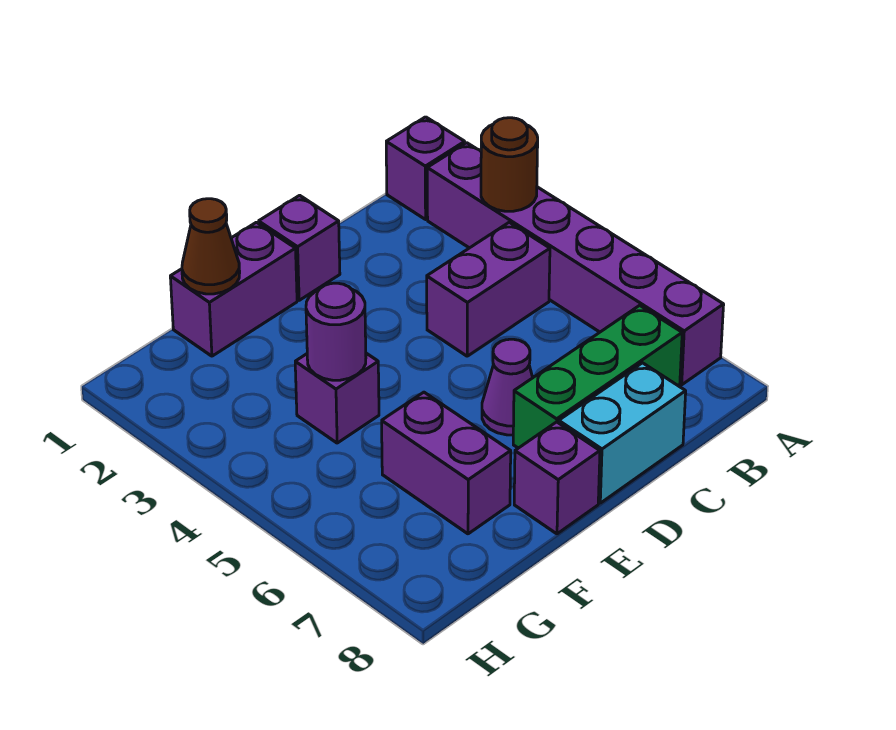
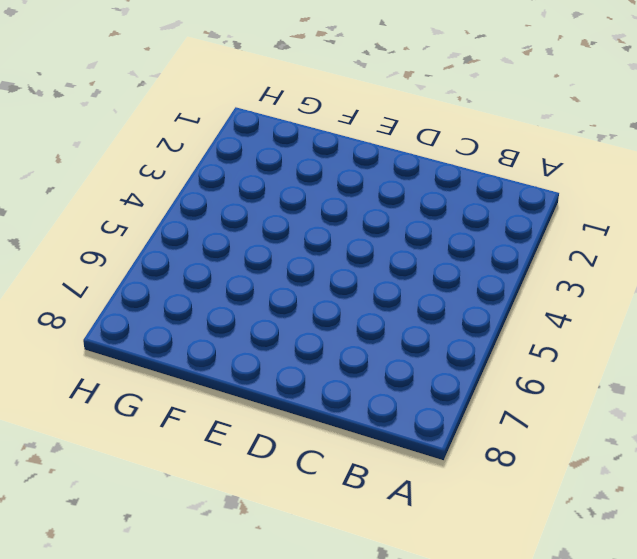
none -> purple 1x1 brick [386,117,465,219]
none -> purple 1x6 brick [427,143,724,385]
none -> purple 1x2 brick [427,222,550,356]

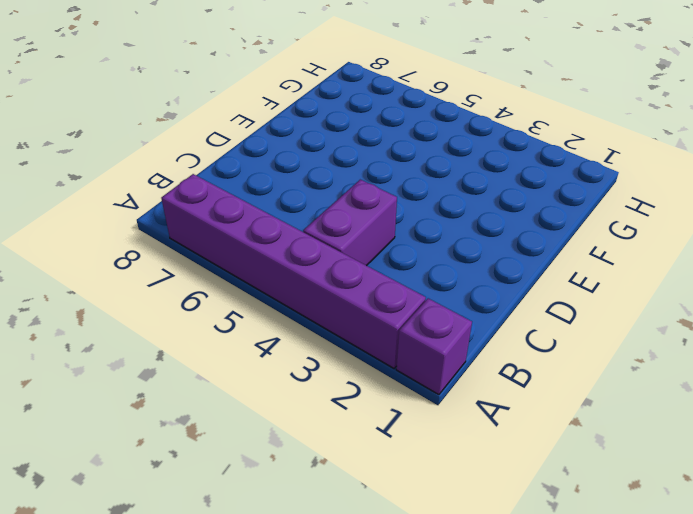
none -> green 1x3 brick [513,305,682,448]
none -> cyan 1x2 brick [559,363,686,503]
none -> purple 1x1 brick [259,195,340,300]

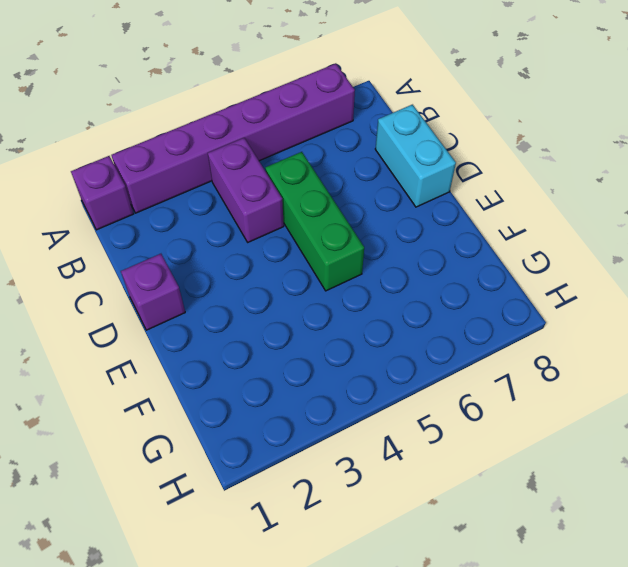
green 1x3 brick [265,152,364,291] -> green 1x3 brick moved to [513,305,682,448]
none -> purple 1x1 cone [482,339,533,435]
none -> purple 1x2 brick [170,222,297,356]
none -> purple 1x1 brick [514,422,600,534]

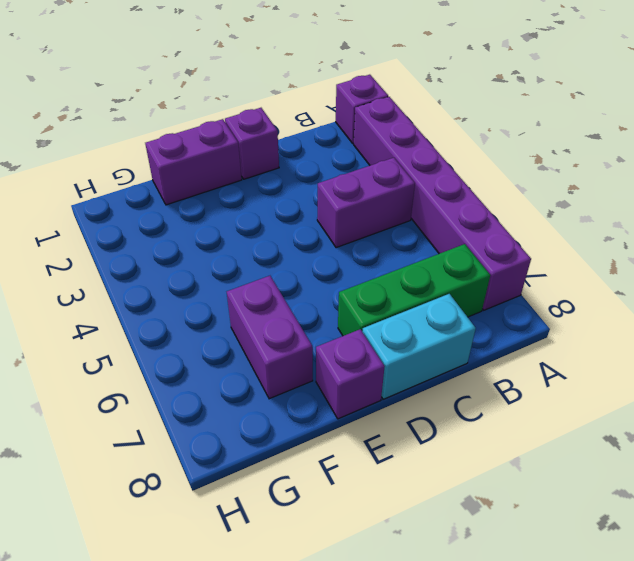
none -> purple 1x1 cone [482,339,533,435]
none -> purple 1x1 brick [295,353,379,443]
none -> brown 1x1 round brick [481,118,538,211]

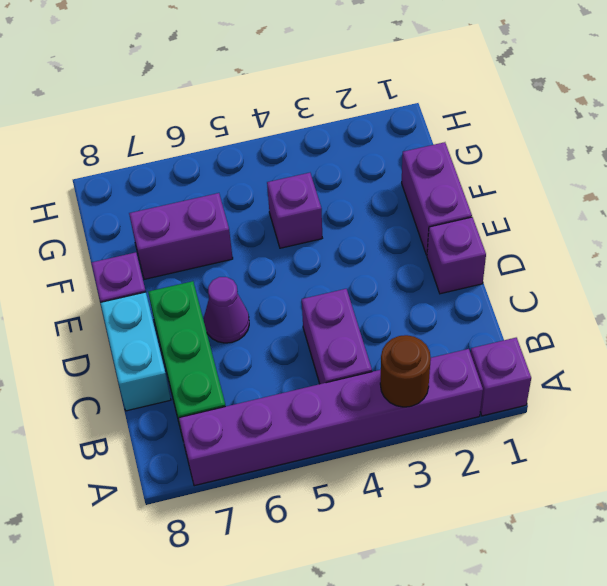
none -> brown 1x1 cone [182,199,240,294]
none -> purple 1x1 round brick [306,283,366,380]

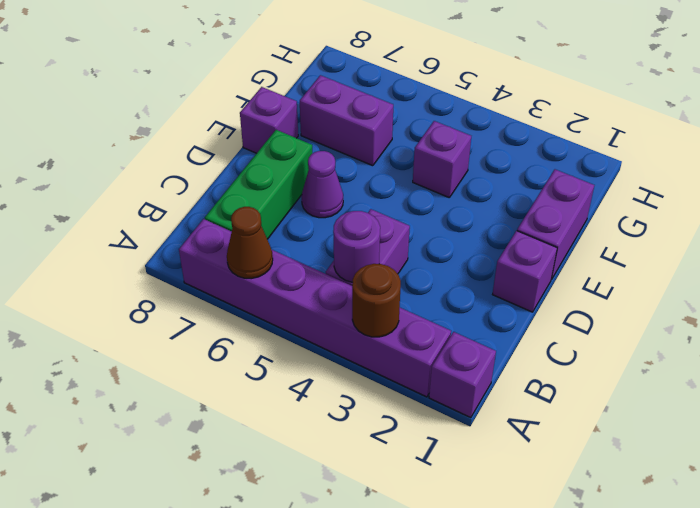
brown 1x1 cone [227,207,273,279] -> brown 1x1 cone moved to [182,199,240,294]
purple 1x1 round brick [333,211,380,282] -> purple 1x1 round brick moved to [306,283,366,380]
none -> cyan 1x2 brick [559,363,686,503]

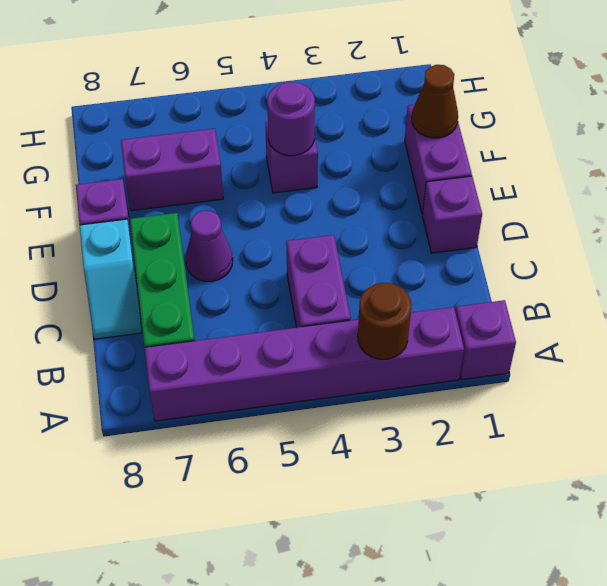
cyan 1x2 slope [80,219,142,339] -> cyan 1x2 brick [559,363,686,503]

